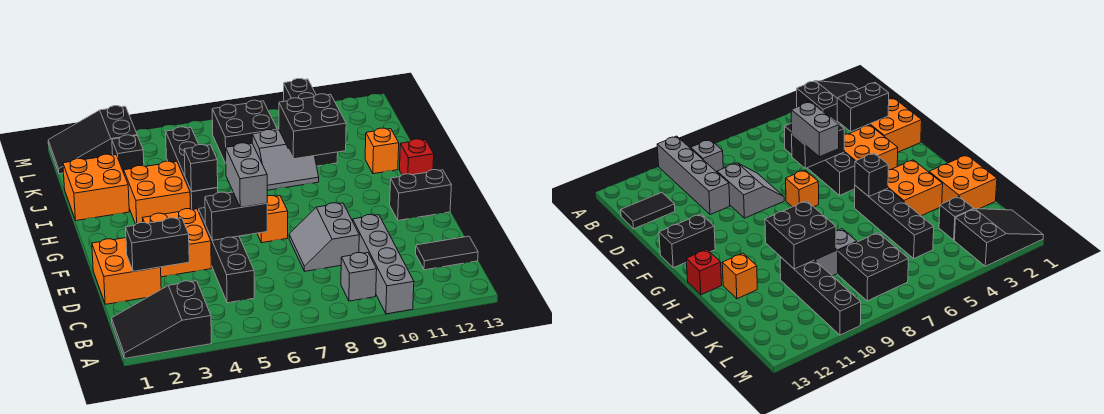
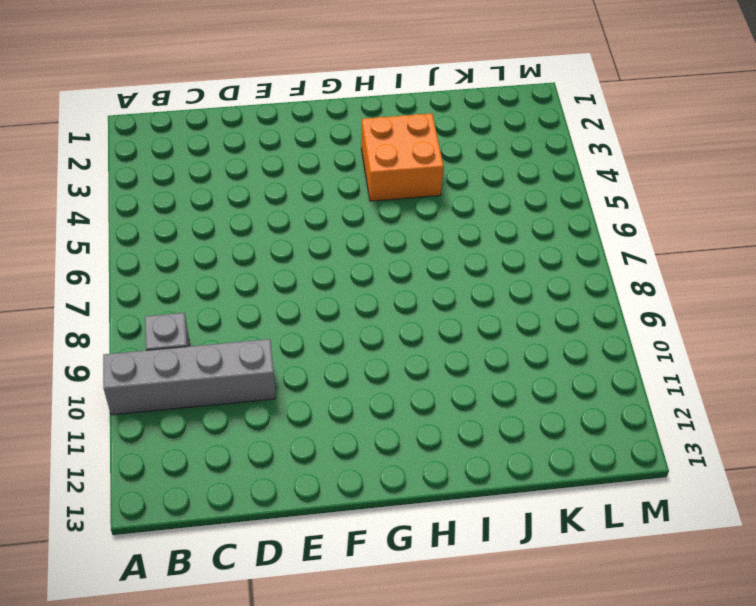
none -> black 2x3 slope [112,281,211,358]
none -> black 1x4 brick [199,208,254,303]
none -> black 1x2 tile [416,236,478,270]

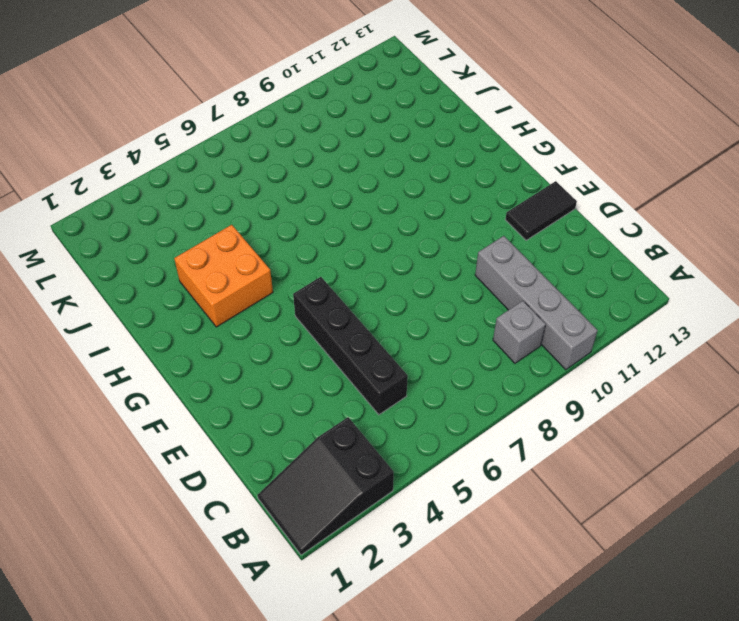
black 1x2 tile [505,181,577,240] -> black 1x2 tile moved to [416,236,478,270]
none -> orange 2x2 brick [92,238,161,304]
none -> grey 2x2 slope [289,203,359,271]
none -> orange 2x2 brick [143,209,211,277]

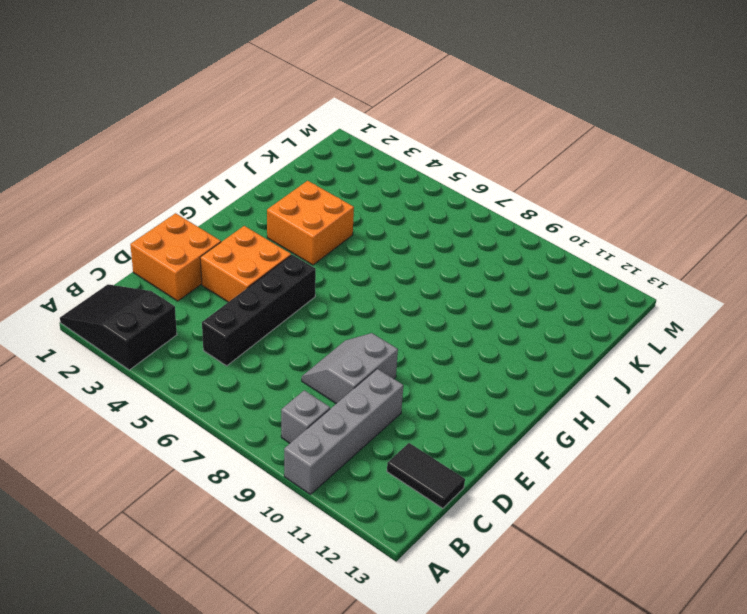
none -> orange 1x1 brick [257,196,288,243]
none -> black 1x2 brick [390,170,451,220]
none -> black 1x4 brick [166,127,218,211]

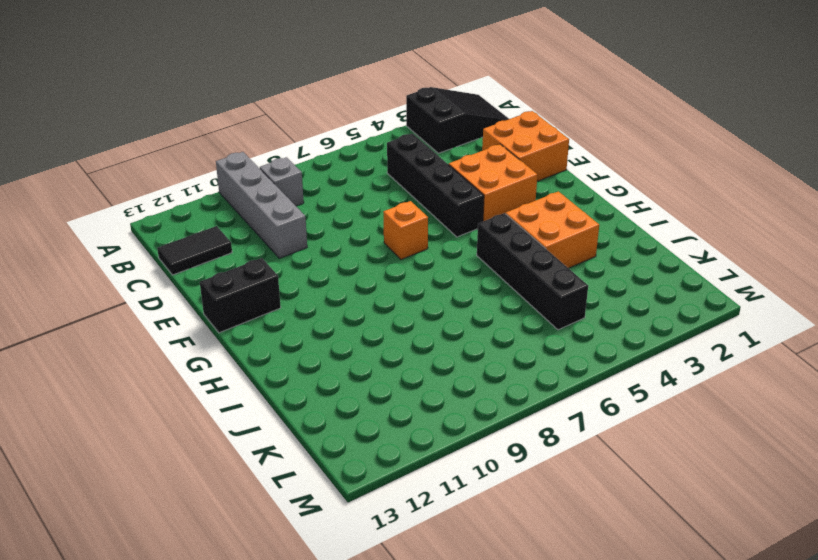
none -> grey 2x2 slope [289,203,359,271]
none -> red 1x1 brick [400,139,434,175]
none -> orange 2x2 brick [63,154,129,221]

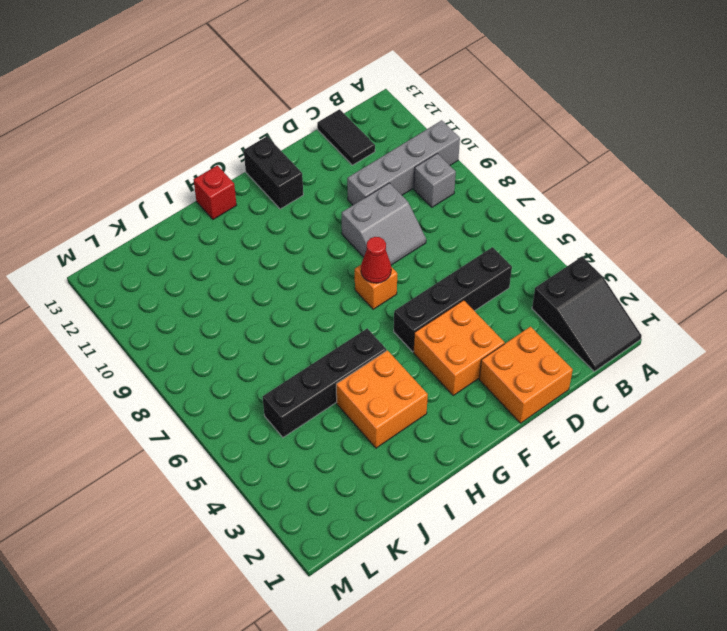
red 1x1 cone [361,237,391,283] -> none
none -> orange 2x2 brick [63,154,129,221]
none -> grey 2x2 slope [252,130,319,190]
none -> orange 1x1 brick [365,128,399,174]

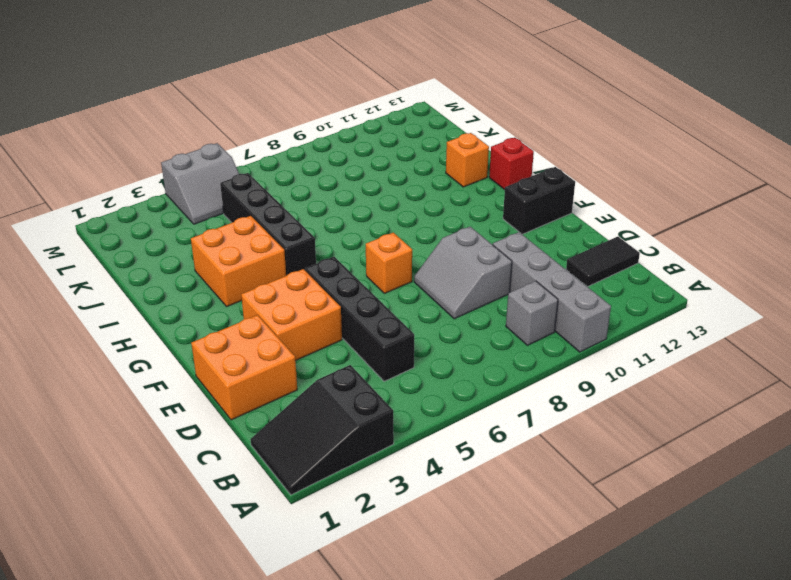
grey 2x2 slope [161,143,239,224] -> grey 2x2 slope moved to [252,130,319,190]
none -> orange 2x2 brick [63,154,129,221]
none -> black 1x4 brick [283,79,338,166]
none -> black 1x1 brick [112,135,144,173]

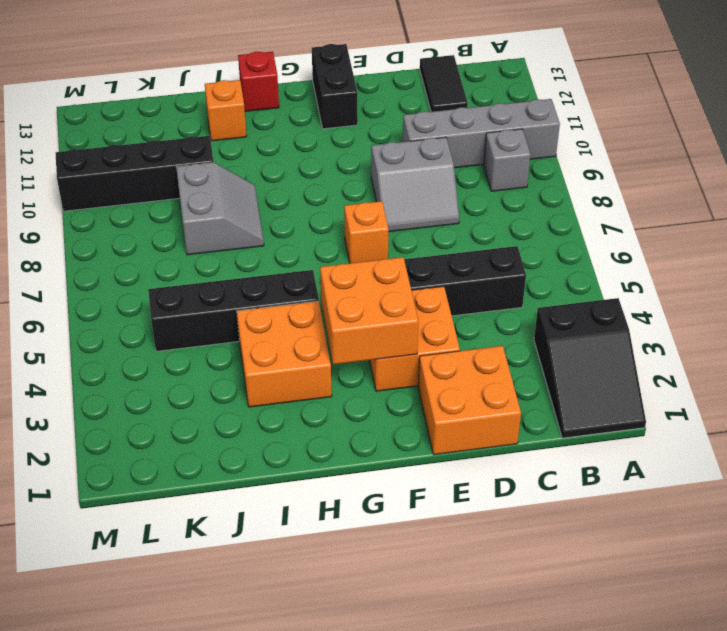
orange 2x2 brick [320,257,418,364] -> orange 2x2 brick moved to [63,154,129,221]
none -> black 1x1 brick [112,135,144,173]
none -> black 2x2 brick [212,100,277,163]
none -> black 2x3 slope [48,106,137,174]

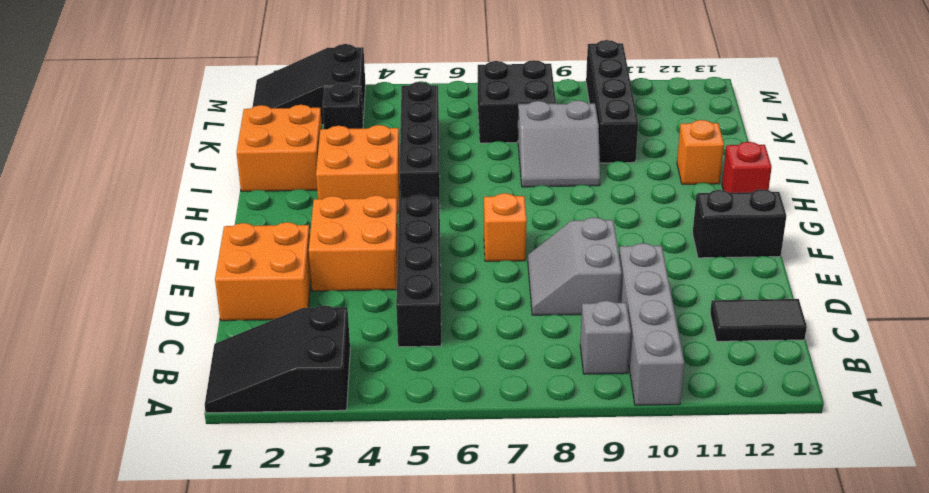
none -> black 1x2 brick [126,218,189,271]
none -> black 1x2 brick [205,192,267,240]
none -> black 1x1 brick [184,145,218,192]

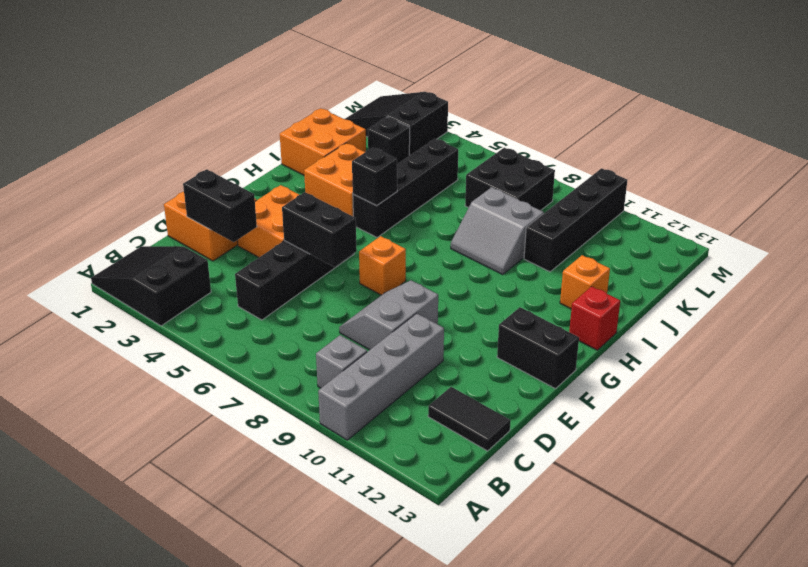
none -> black 2x2 brick [279,94,346,159]
none -> grey 1x2 brick [226,143,267,207]

